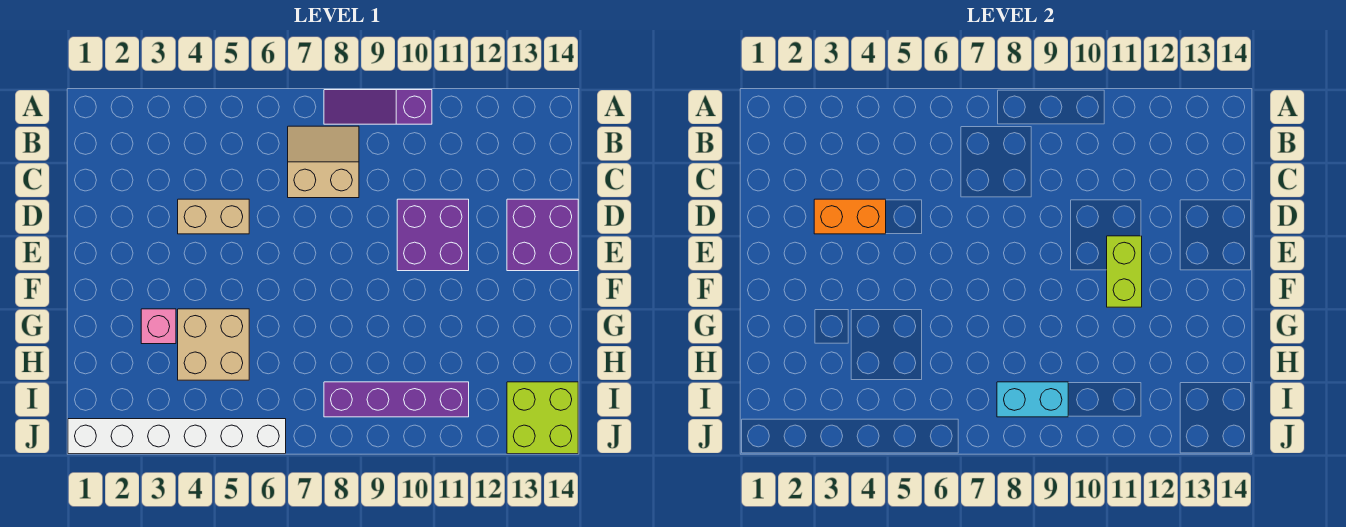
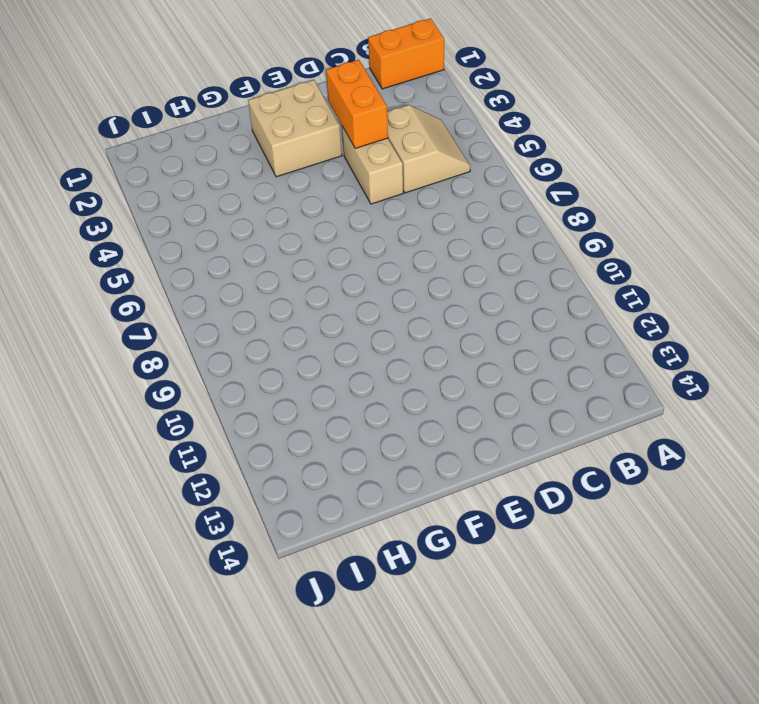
orange 1x2 brick [368,18,444,89] -> none
tan 2x2 slope [387,105,470,193] -> tan 2x2 slope moved to [288,126,359,198]
tan 2x2 brick [248,80,342,177] -> tan 2x2 brick moved to [178,309,249,380]
none -> purple 1x3 slope [324,90,432,124]
none -> purple 2x2 brick [397,199,469,271]
none -> purple 2x2 brick [507,199,578,271]

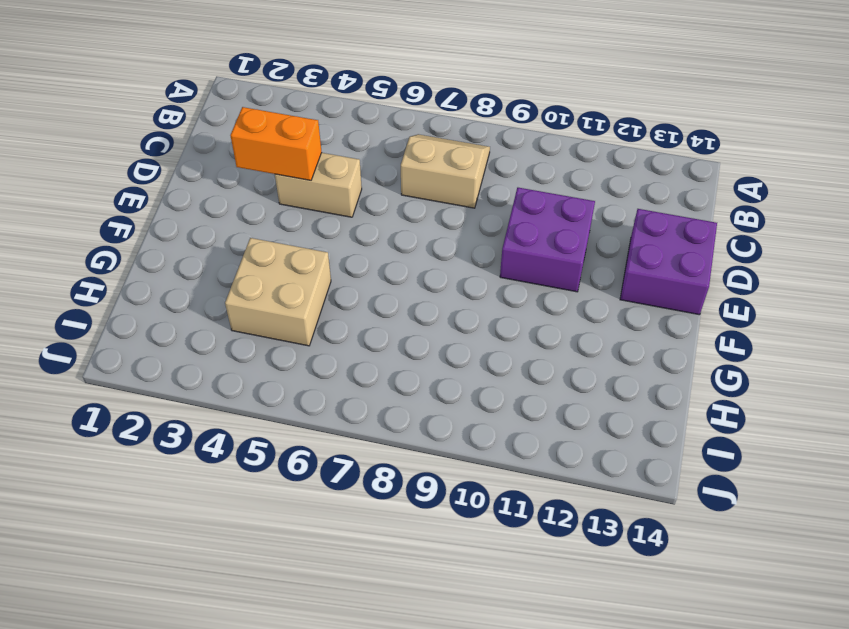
none -> purple 1x3 slope [324,90,432,124]
none -> pink 1x1 brick [141,309,176,344]
none -> purple 1x4 brick [324,382,469,417]

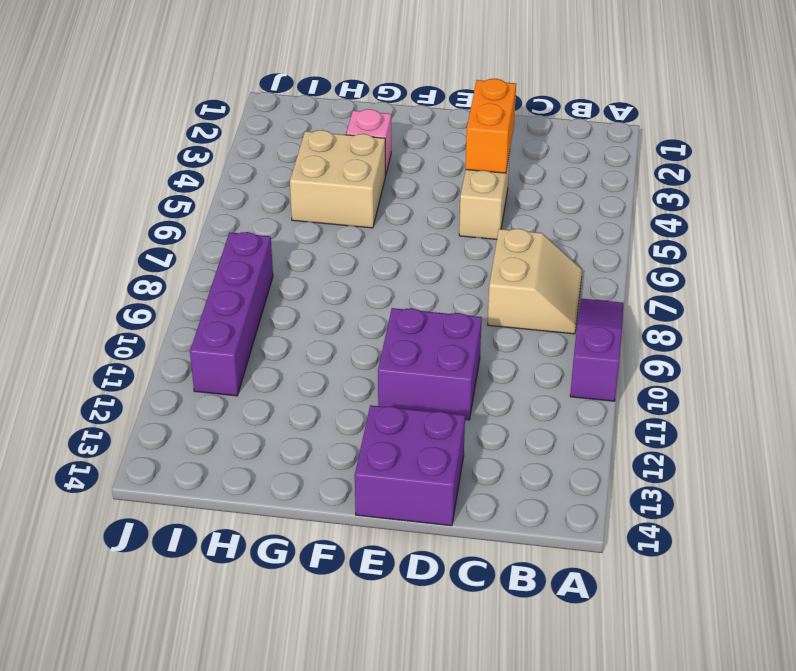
none -> lime 2x2 brick [507,382,578,454]
none -> white 1x6 brick [68,419,286,454]
none -> lime 1x2 brick [1107,236,1142,307]

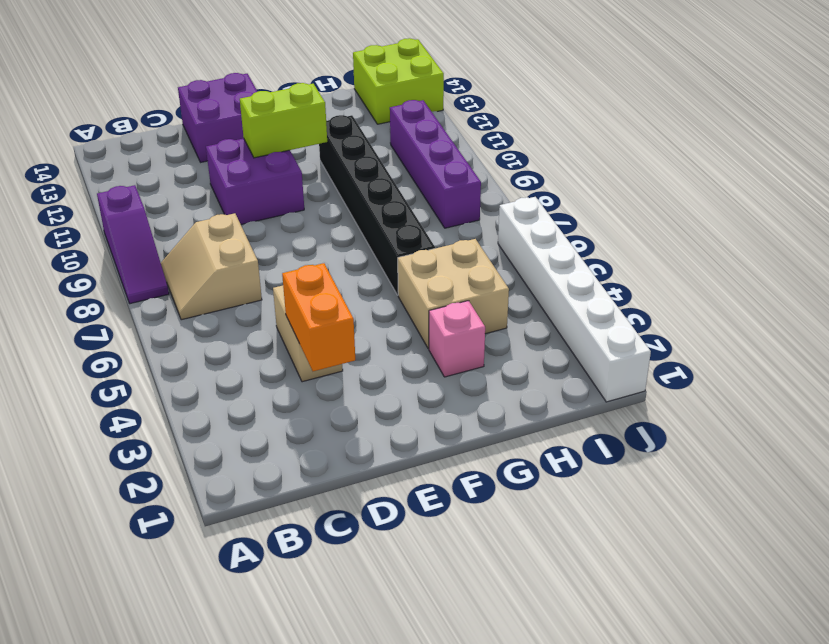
black 1x6 brick [319,115,435,295] -> none
none -> cyan 1x2 brick [997,382,1068,417]

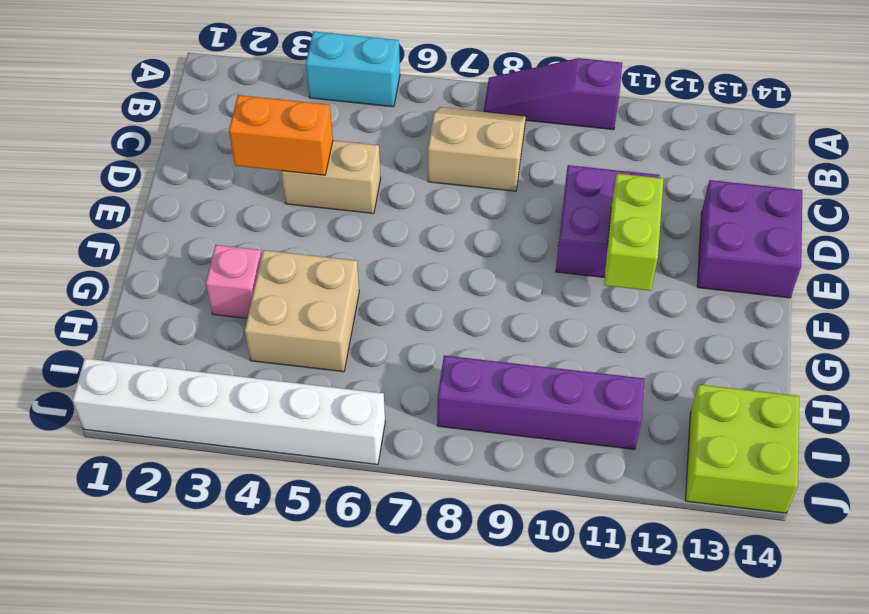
cyan 1x2 brick [306,31,400,107] -> cyan 1x2 brick moved to [997,382,1068,417]

